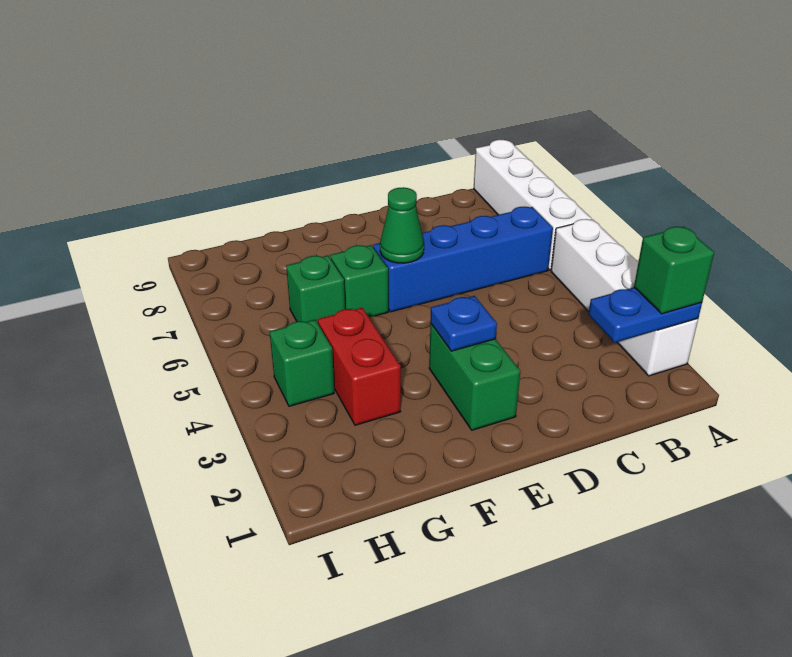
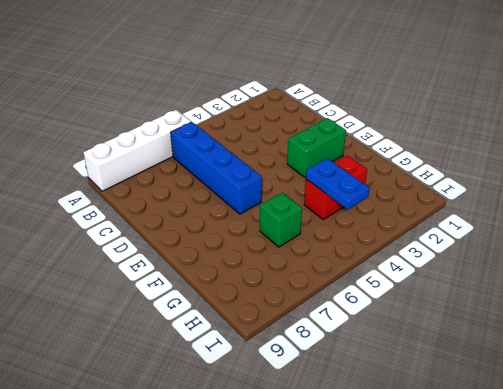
blue 1x2 plate [306,158,370,209] -> blue 1x2 plate moved to [588,287,702,343]
none -> white 1x4 brick [551,219,698,376]
none -> green 1x1 brick [330,245,388,317]
none -> green 1x1 brick [270,320,334,406]

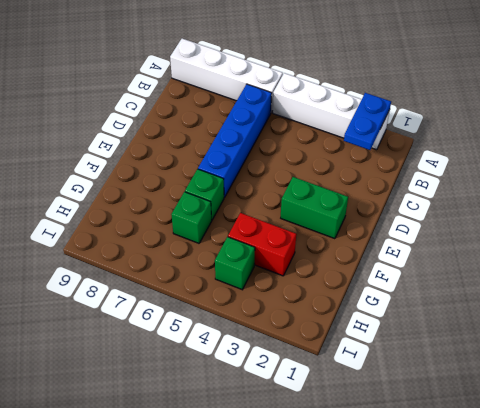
none -> blue 1x1 plate [430,296,497,351]
none -> green 1x1 cone [380,187,424,263]
none -> green 1x1 brick [634,227,714,314]

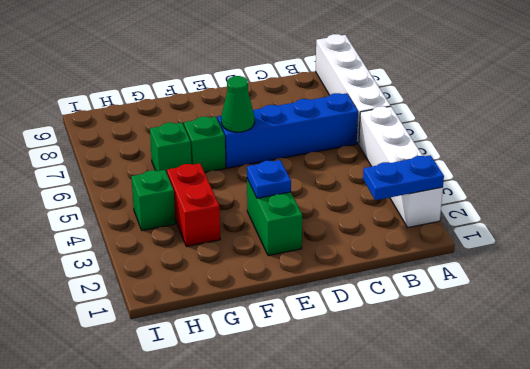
none -> green 1x1 brick [634,227,714,314]

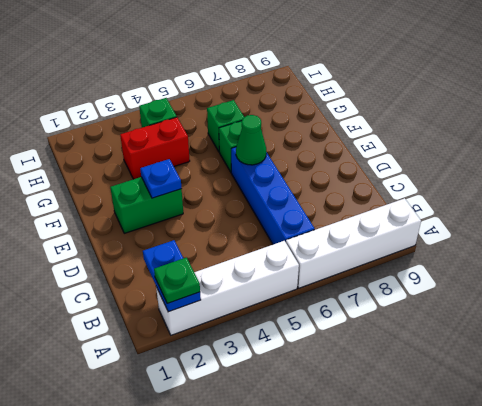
green 1x1 plate [154,257,200,303] -> green 1x1 brick [634,227,714,314]

